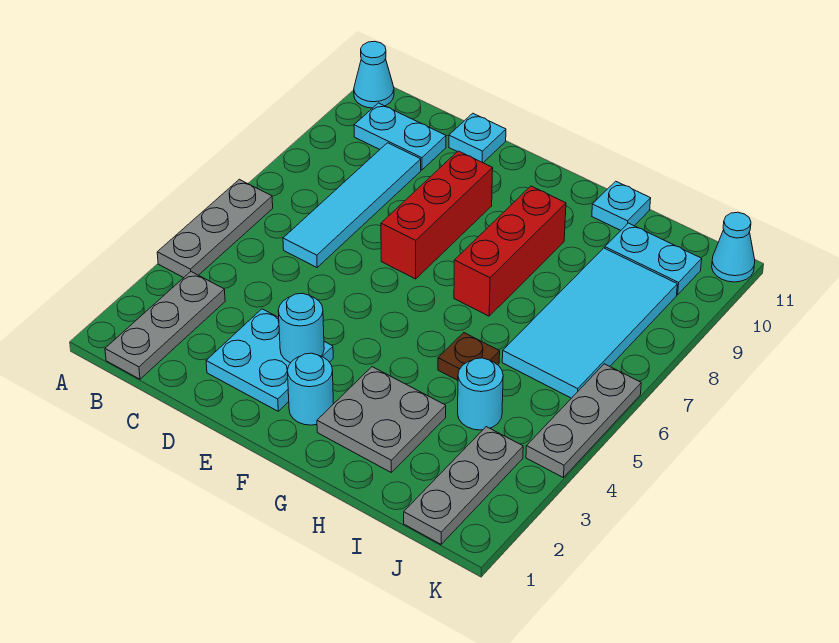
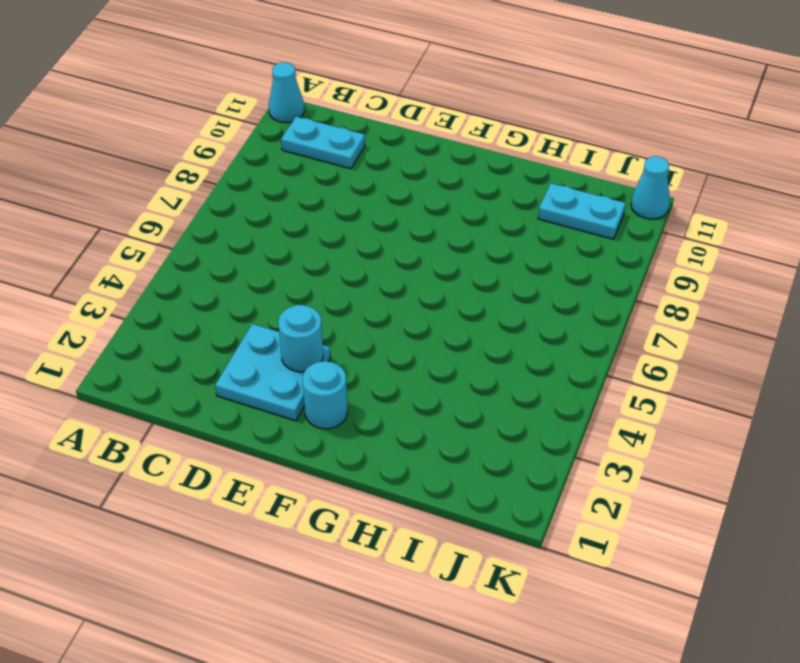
none -> grey 1x3 plate [157,179,273,278]
none -> grey 1x3 plate [105,272,225,379]
none -> cyan 1x4 tile [283,143,421,267]

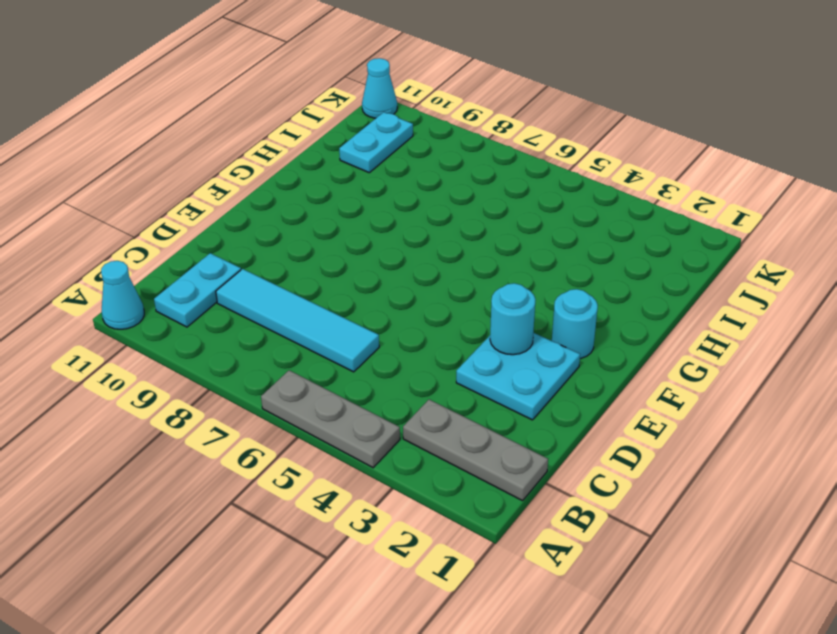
none -> cyan 1x1 plate [449,113,506,163]
none -> red 1x3 brick [381,151,493,279]
none -> grey 2x2 plate [317,367,446,472]

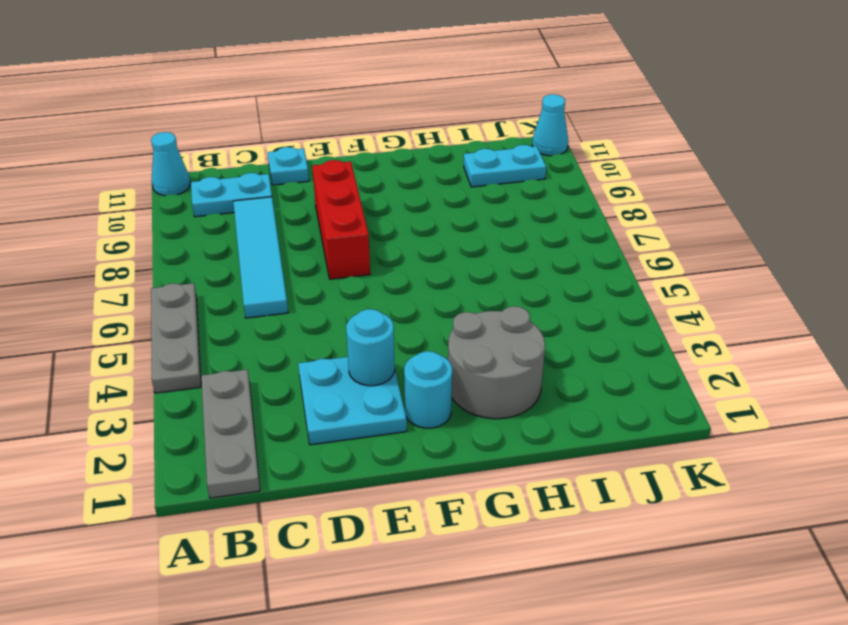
grey 2x2 round brick [448,306,545,419] -> grey 2x2 plate [317,367,446,472]
none -> red 1x3 brick [454,186,566,316]
none -> brown 1x1 plate [438,333,500,380]
none -> cyan 1x1 plate [592,181,651,230]

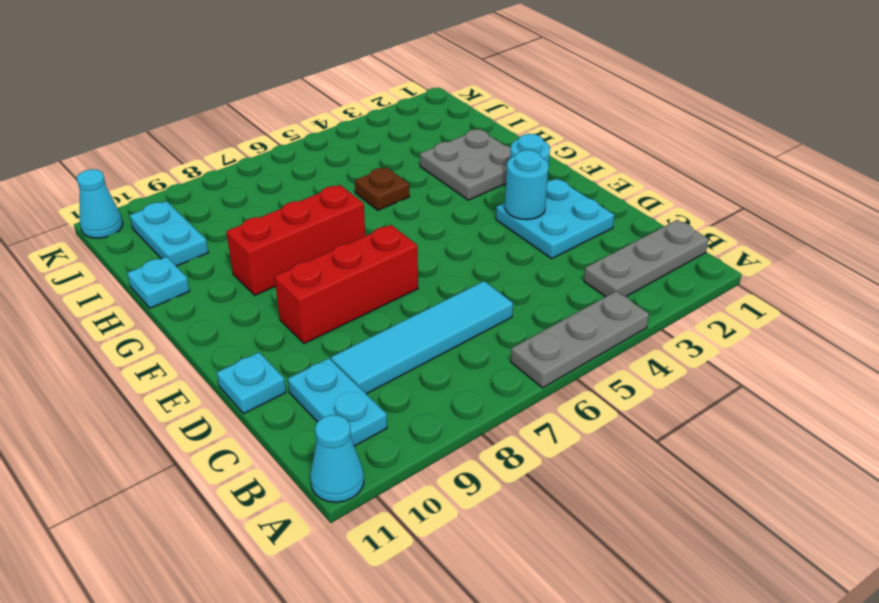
none -> cyan 1x1 round brick [458,358,503,430]
none -> cyan 2x4 tile [502,248,677,398]
none -> grey 1x3 plate [404,427,523,544]

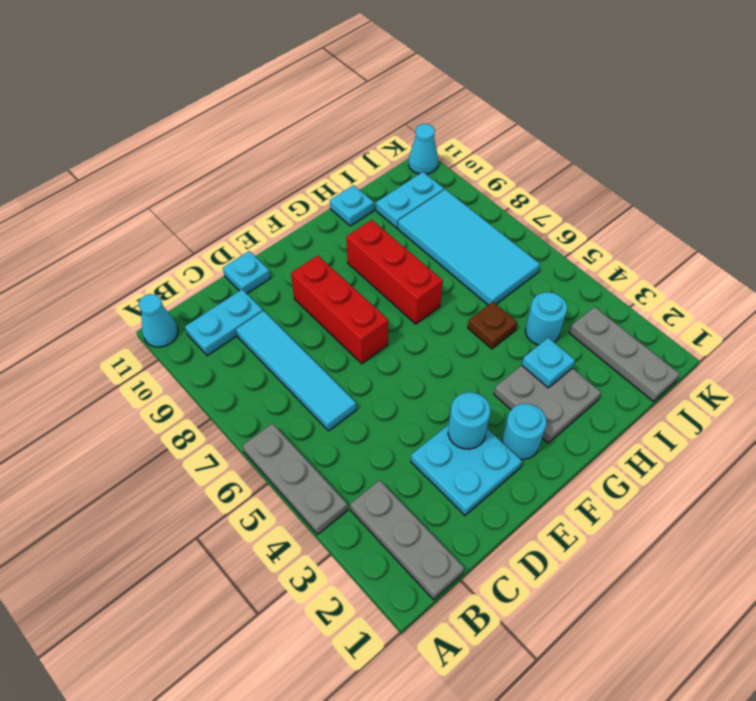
cyan 1x1 plate [522,338,575,388] -> none
none -> grey 1x3 plate [526,364,641,478]

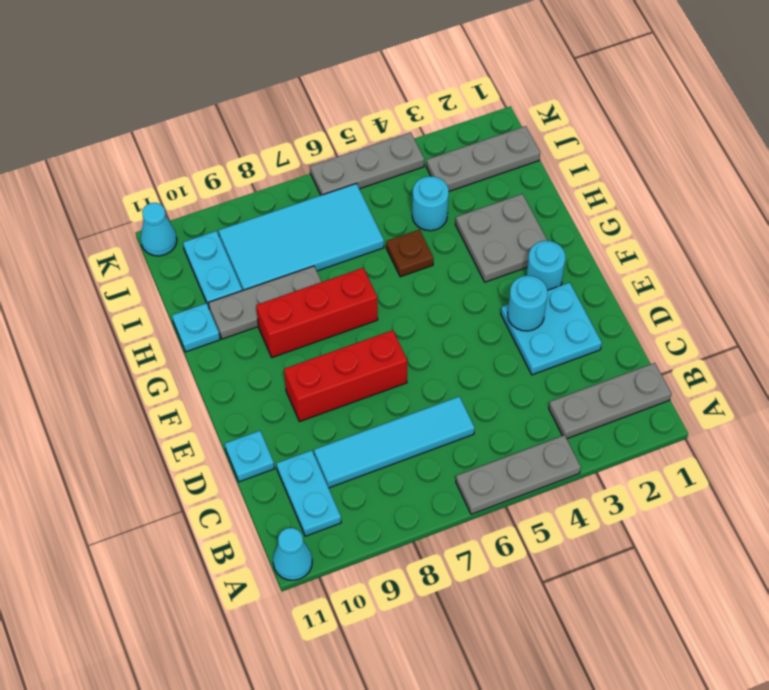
grey 1x3 plate [209,266,321,339] -> none

